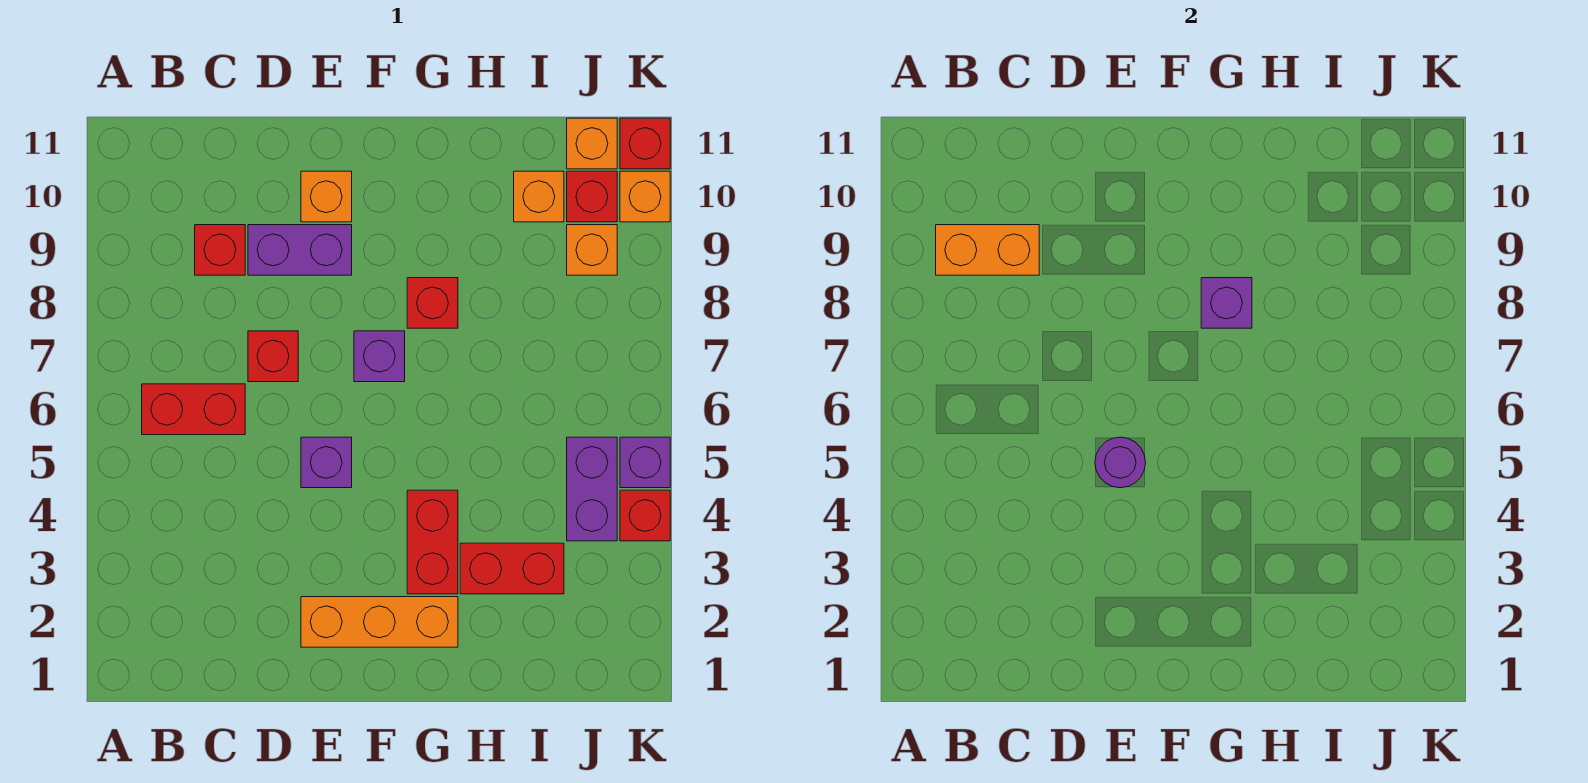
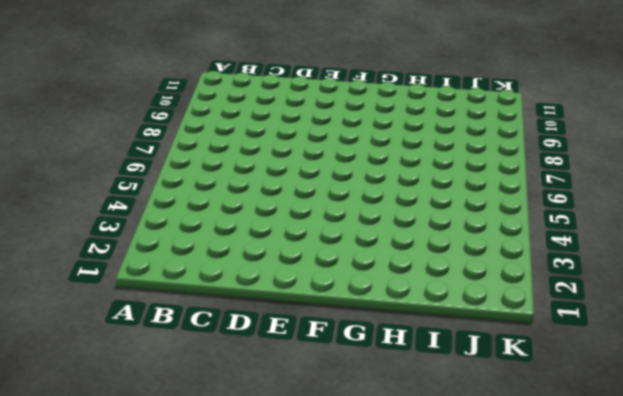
none -> red 1x2 brick [142,384,245,435]
none -> red 1x1 brick [195,225,245,275]
none -> red 1x1 brick [248,331,298,382]

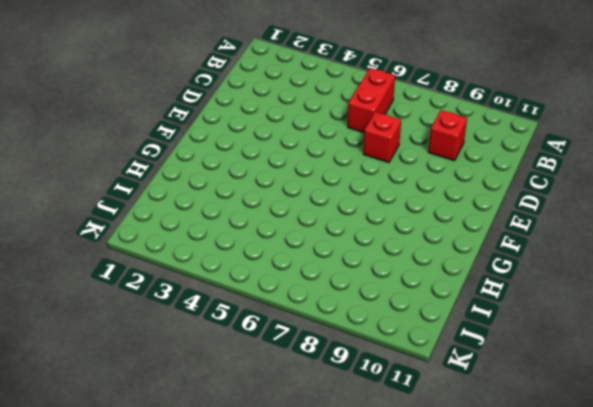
none -> purple 1x2 brick [248,225,352,275]
none -> orange 1x3 brick [301,597,458,647]
none -> purple 1x1 brick [301,437,352,488]

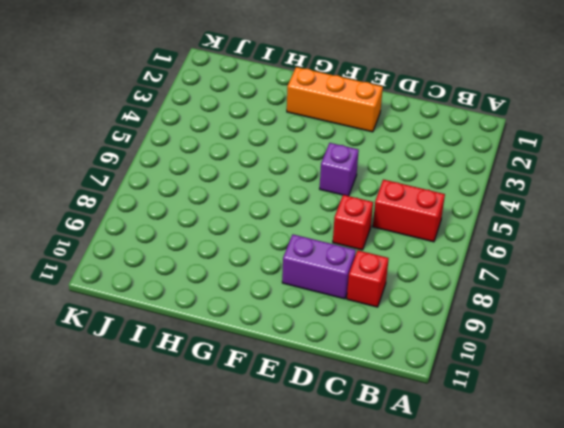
none -> orange 1x1 brick [301,171,352,222]
none -> purple 1x1 brick [354,331,405,382]
none -> red 1x2 brick [407,490,458,594]

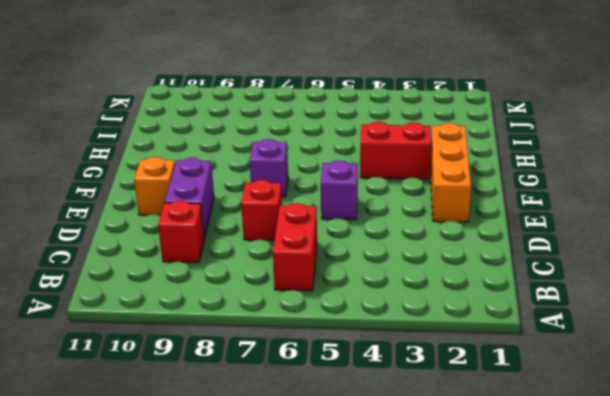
none -> red 1x1 brick [407,278,458,328]
none -> red 1x2 brick [460,543,564,594]
none -> orange 1x1 brick [514,171,564,222]

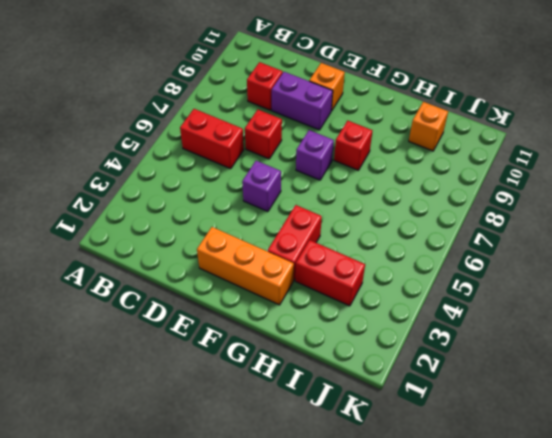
none -> purple 1x2 brick [567,437,617,541]
none -> orange 1x1 brick [567,225,617,275]
none -> red 1x1 brick [567,171,617,222]

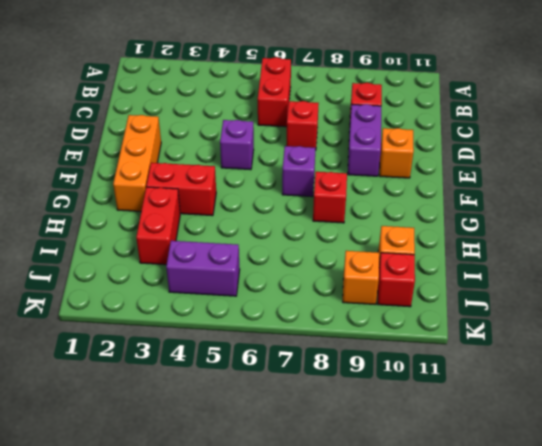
none -> orange 1x1 brick [567,118,617,169]
none -> red 1x1 brick [620,490,670,541]
none -> purple 1x1 brick [620,437,670,488]

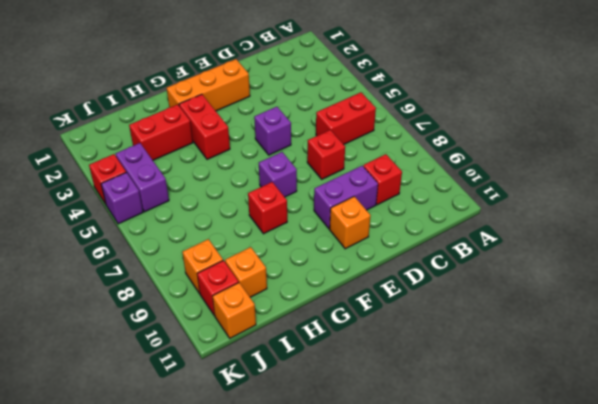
none -> orange 1x1 brick [620,171,670,222]
none -> red 1x1 brick [620,118,670,169]
none -> orange 1x2 brick [936,225,1039,275]

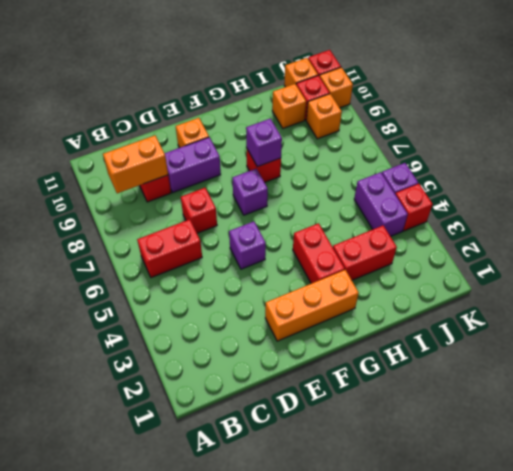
none -> purple 1x1 round brick [1095,437,1146,488]

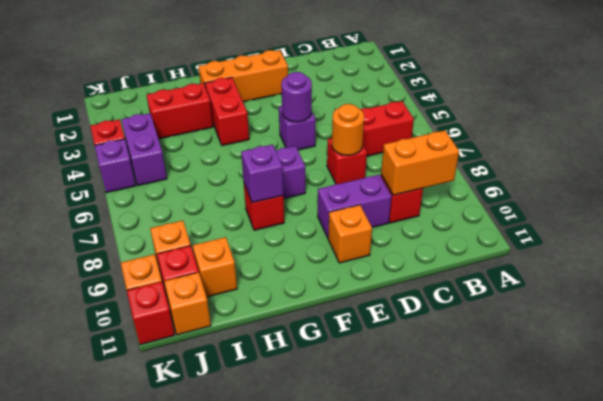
orange 1x1 round brick [332,104,364,156] -> none

